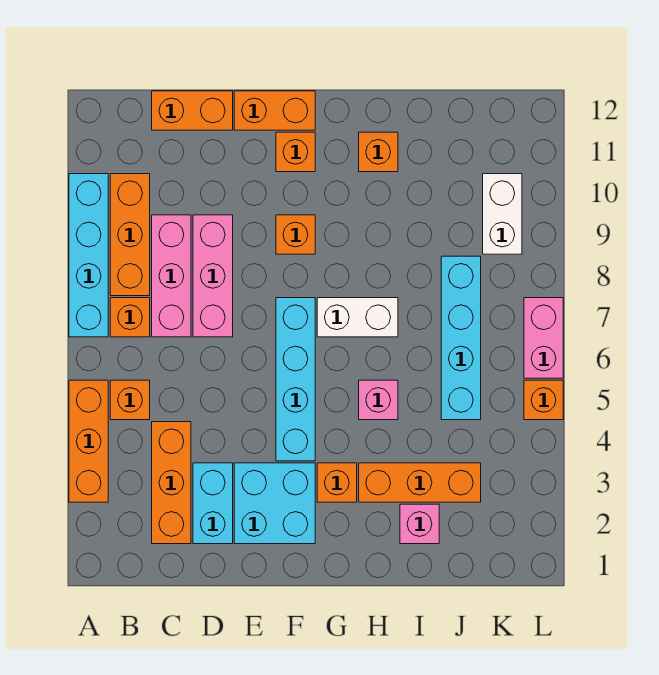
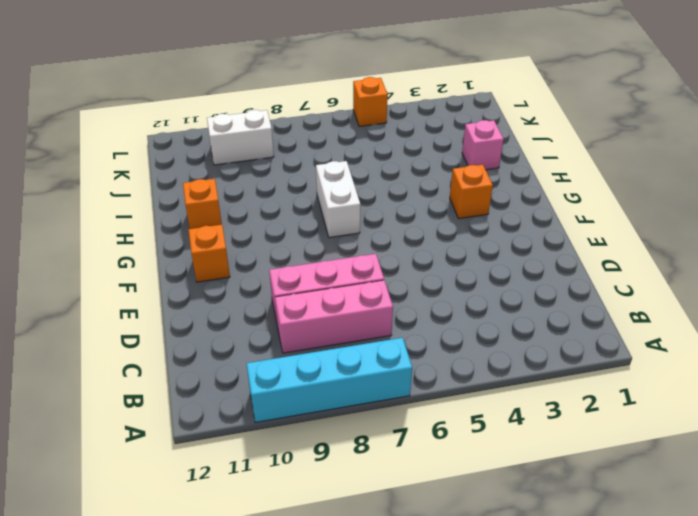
none -> orange 1x3 brick [69,380,108,502]
none -> orange 1x1 brick [110,380,150,420]
none -> orange 1x1 brick [110,298,150,337]

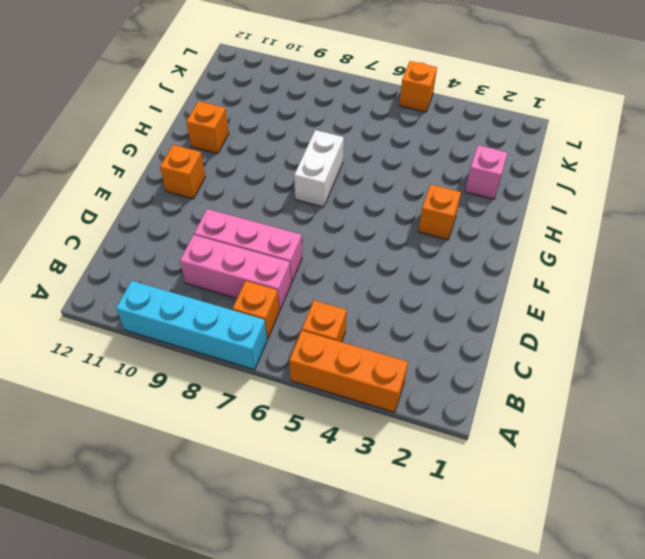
none -> orange 1x3 brick [110,174,150,296]
none -> orange 1x3 brick [152,422,191,544]
none -> orange 1x2 brick [152,91,233,130]

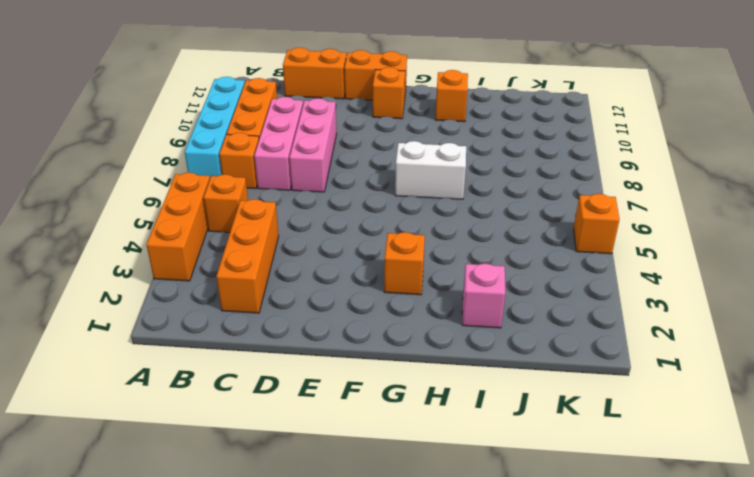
none -> cyan 1x2 brick [193,463,233,544]
none -> cyan 2x2 brick [234,463,315,544]
none -> cyan 1x4 brick [276,298,315,461]

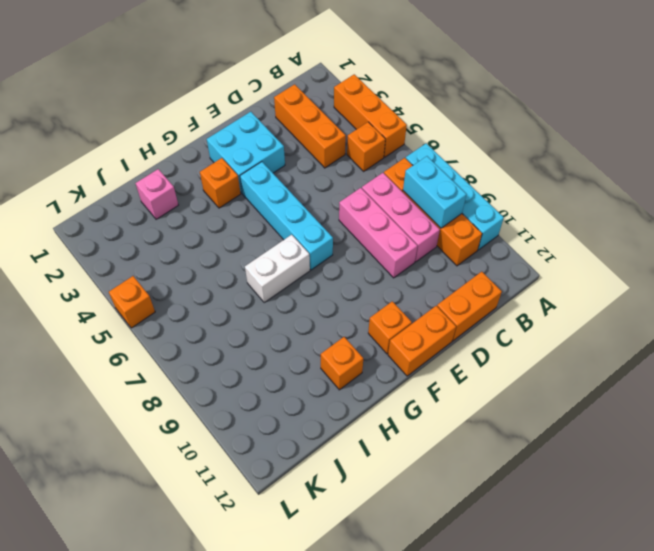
cyan 1x2 brick [403,156,466,228] -> cyan 1x2 brick moved to [193,463,233,544]
none -> orange 1x1 brick [276,215,315,254]
none -> orange 1x3 brick [359,463,481,502]
none -> pink 1x1 brick [359,380,398,420]

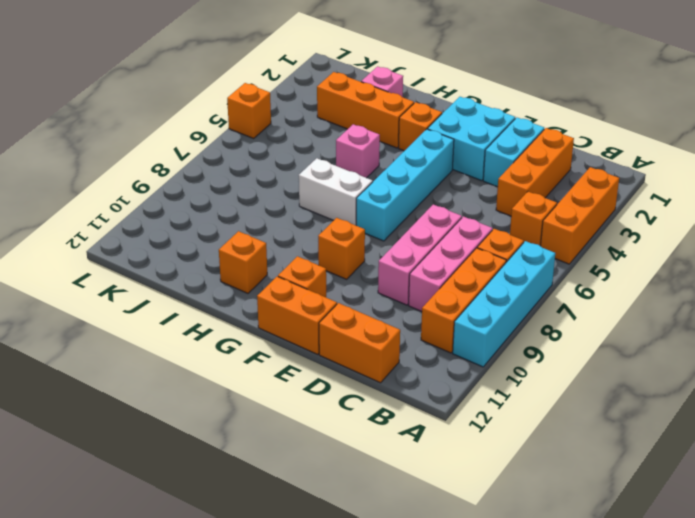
none -> cyan 1x4 brick [441,256,481,420]
none -> white 1x2 brick [483,174,522,254]
none -> pink 1x2 brick [524,298,563,378]

